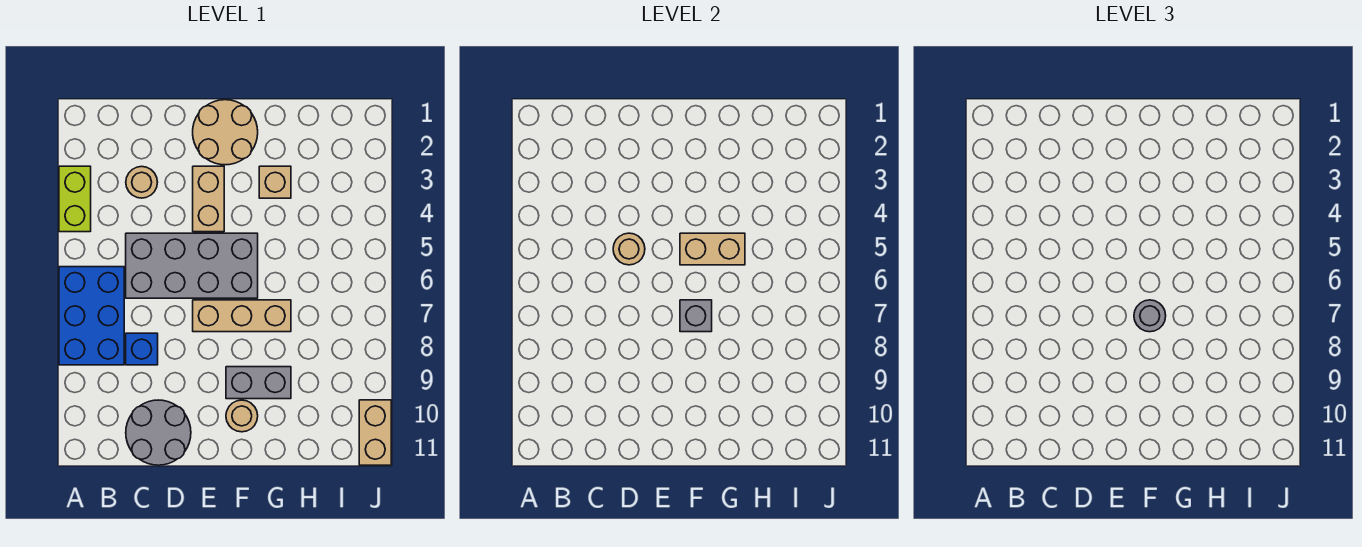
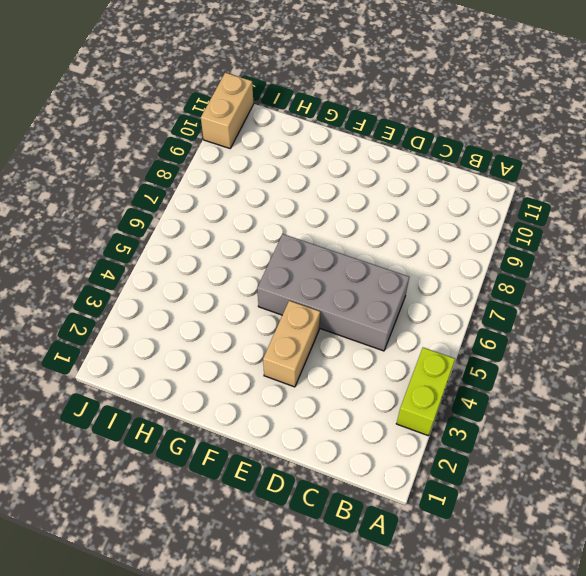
none -> blue 2x3 brick [59,267,124,365]
none -> tan 1x1 round brick [126,166,158,198]
none -> blue 1x1 brick [126,333,158,365]

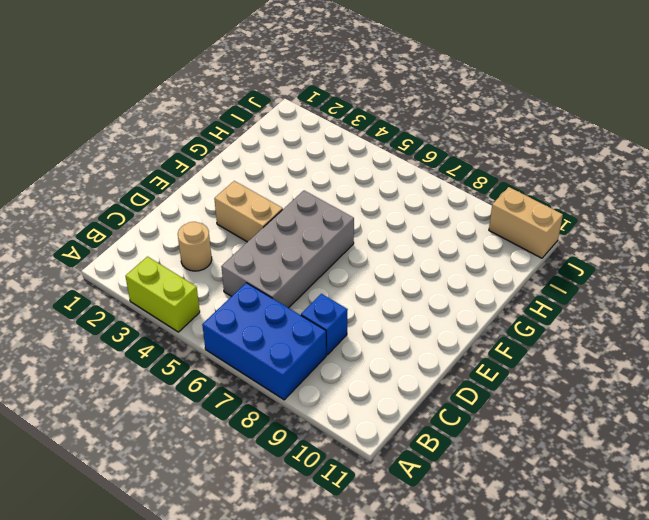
none -> grey 2x2 round brick [126,400,191,465]
none -> tan 2x2 round brick [193,100,258,165]
none -> tan 1x3 brick [193,300,291,332]

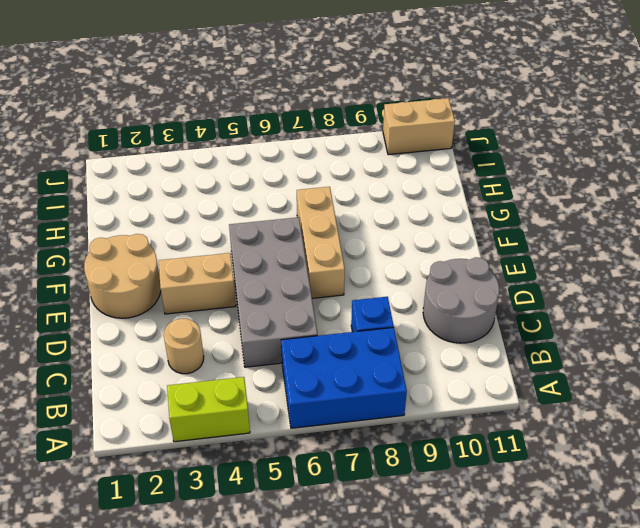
none -> grey 1x2 brick [226,367,291,399]
none -> tan 1x1 round brick [226,400,258,432]
none -> tan 1x1 brick [259,166,291,198]

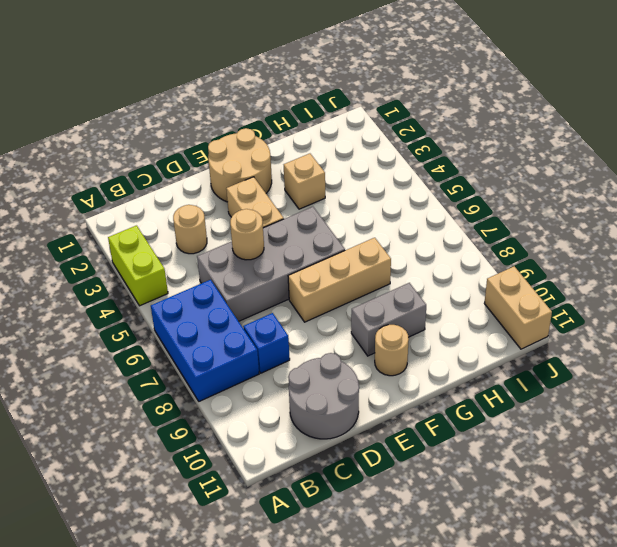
none -> tan 1x2 brick [680,233,745,265]
none -> grey 1x1 brick [680,300,712,332]
none -> grey 1x1 round brick [1134,300,1166,332]

